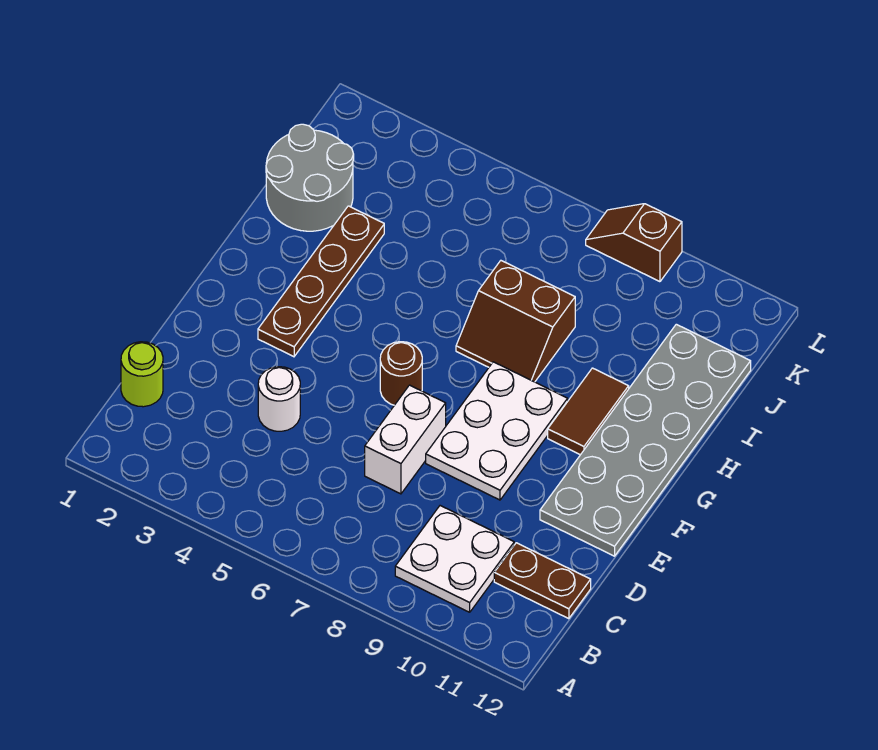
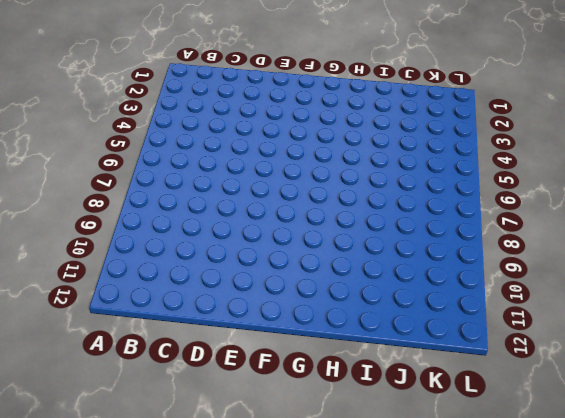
none -> white 2x2 plate [395,506,514,612]
none -> lime 1x1 round brick [121,342,163,407]
none -> brown 1x2 plate [494,543,591,619]

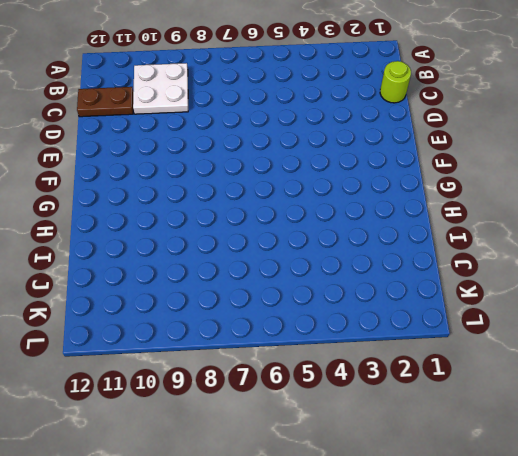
none -> white 1x1 round brick [258,367,300,431]
none -> white 1x2 brick [365,385,446,494]
none -> white 2x3 plate [426,362,568,500]

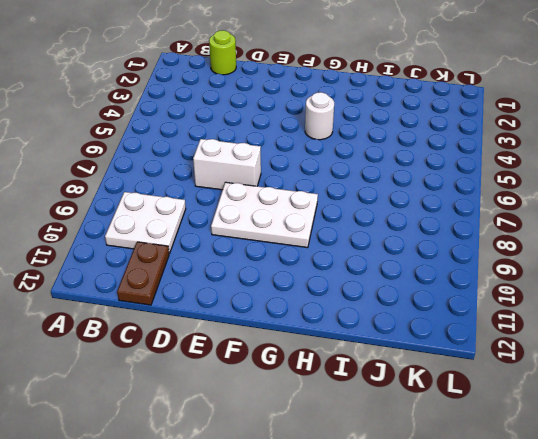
white 1x1 round brick [305,92,334,140] -> white 1x1 round brick moved to [258,367,300,431]
none -> grey 2x6 plate [540,324,751,556]
none -> brown 1x4 plate [258,206,384,357]
none -> brown 1x1 round brick [380,342,422,405]

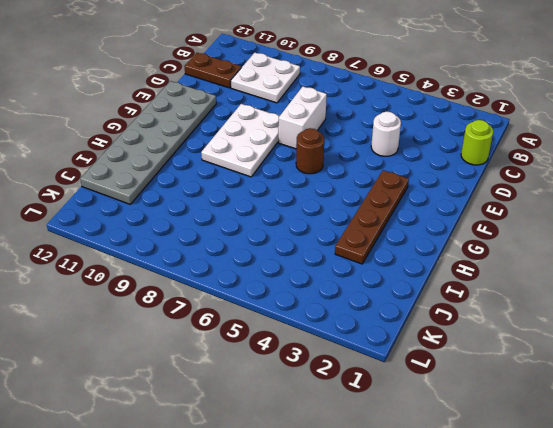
none -> brown 1x2 tile [548,368,629,455]
none -> brown 2x2 slope [456,261,575,382]
none -> grey 2x2 round brick [266,124,354,231]

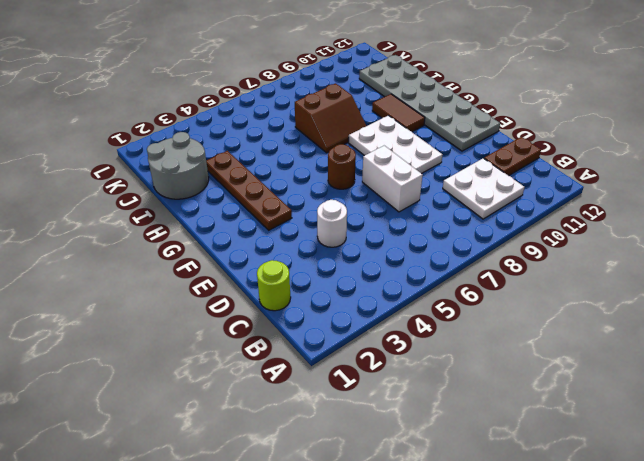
none -> brown 1x2 slope [586,204,682,282]

